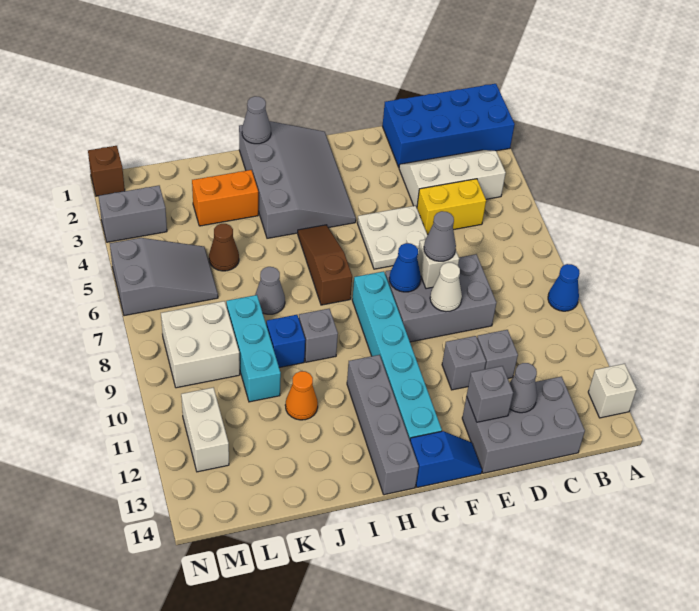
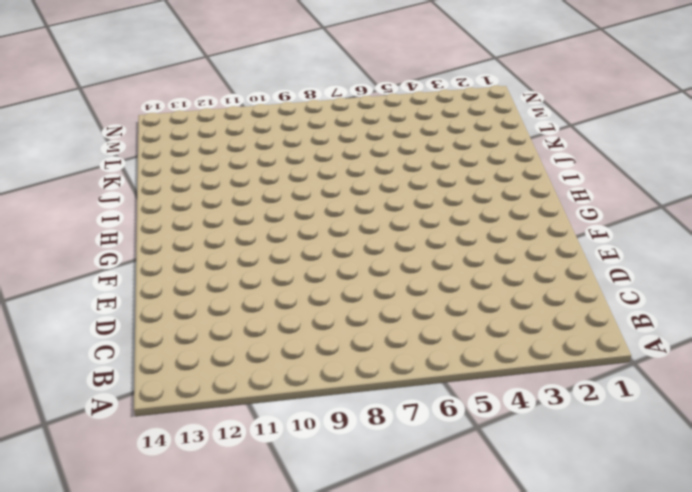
none -> blue 2x4 brick [383,84,515,167]
none -> blue 1x1 cone [548,264,580,311]
none -> white 1x1 brick [588,364,637,418]
none -> white 2x3 slope [399,150,506,207]

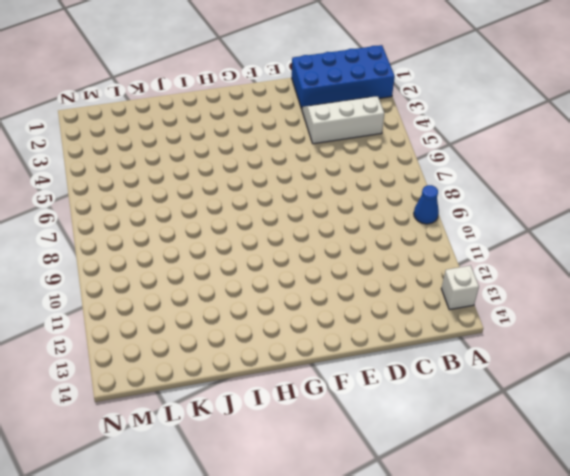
none -> yellow 1x2 brick [417,179,486,234]
none -> grey 2x3 brick [462,377,585,473]
none -> grey 2x3 brick [385,254,496,342]
none -> grey 1x1 brick [477,330,518,378]

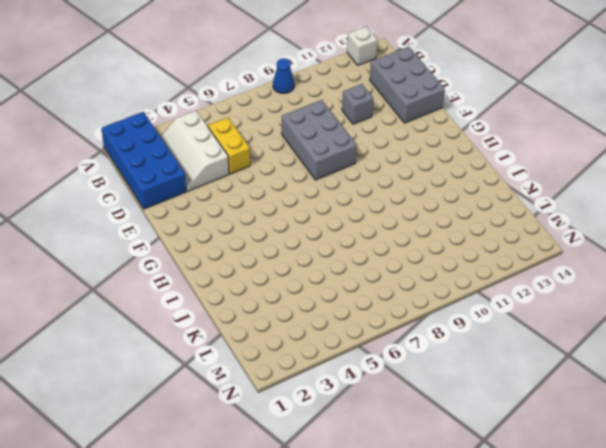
none -> white 2x2 plate [357,206,428,269]
none -> grey 1x1 brick [442,336,486,390]
none -> blue 1x2 slope [410,431,482,487]
none -> grey 3x4 slope [239,121,356,238]

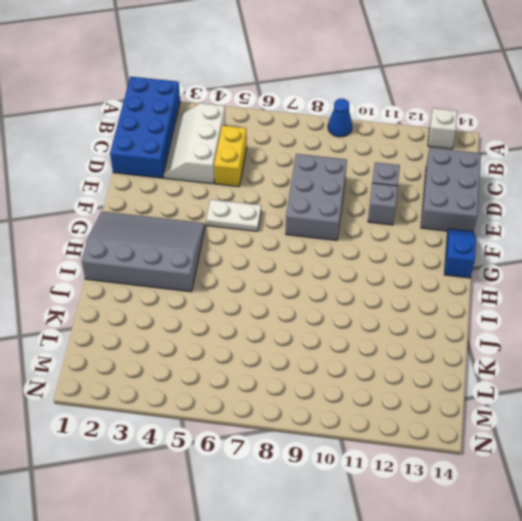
white 1x2 plate [206,200,261,231] -> white 2x2 plate [357,206,428,269]
none -> cyan 1x6 brick [352,271,442,440]
none -> brown 1x3 slope [298,225,352,305]
none -> grey 1x4 brick [347,355,419,495]
none -> grey 1x1 brick [299,309,338,362]

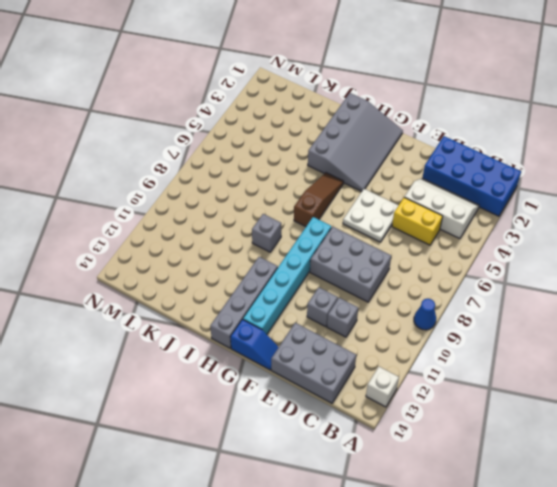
none -> orange 1x2 brick [192,170,258,226]
none -> grey 1x1 cone [255,267,285,314]
none -> blue 1x1 brick [266,315,305,368]
none -> orange 1x1 cone [285,371,318,420]

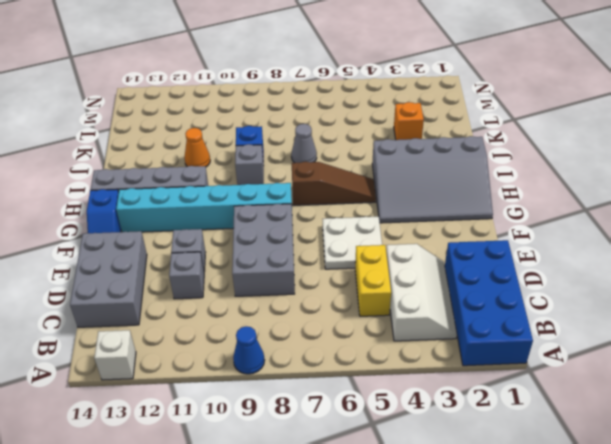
orange 1x1 brick [394,102,424,140] -> orange 1x2 brick [192,170,258,226]
none -> brown 1x1 cone [209,224,239,271]
none -> cyan 1x3 brick [226,295,281,402]
none -> grey 2x3 slope [110,238,218,316]
none -> white 2x2 brick [161,301,240,388]

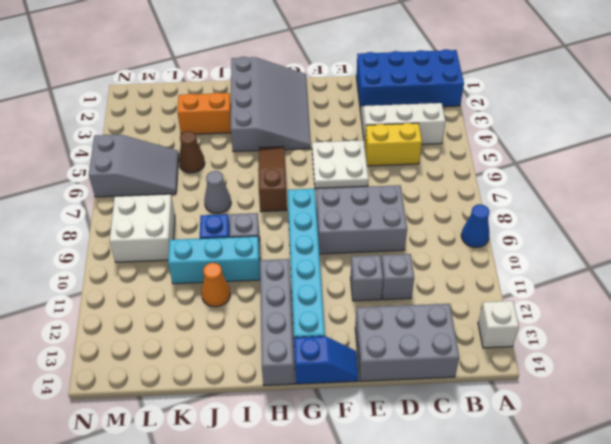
cyan 1x3 brick [168,236,260,284] -> cyan 1x3 brick turned to [226,295,281,402]
none -> grey 1x2 brick [99,186,167,242]
none -> white 1x2 brick [181,388,229,472]
none -> brown 1x1 brick [88,146,125,196]
none -> grey 1x1 cone [510,363,537,413]

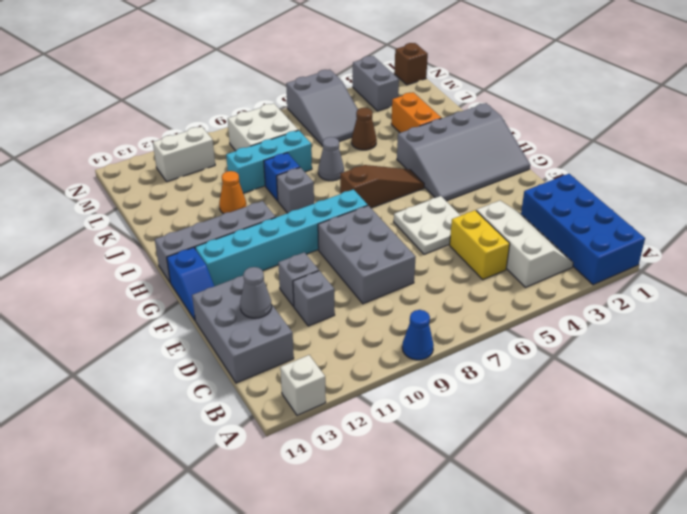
none -> white 1x1 brick [417,240,459,289]
none -> white 1x1 cone [430,263,462,312]
none -> grey 1x1 brick [467,366,513,422]
none -> blue 1x1 cone [389,243,421,292]

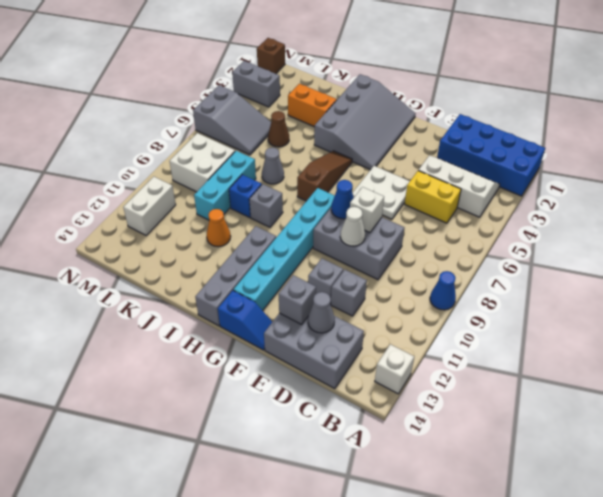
none -> grey 1x1 cone [242,96,271,144]
none -> grey 1x1 cone [424,211,456,261]

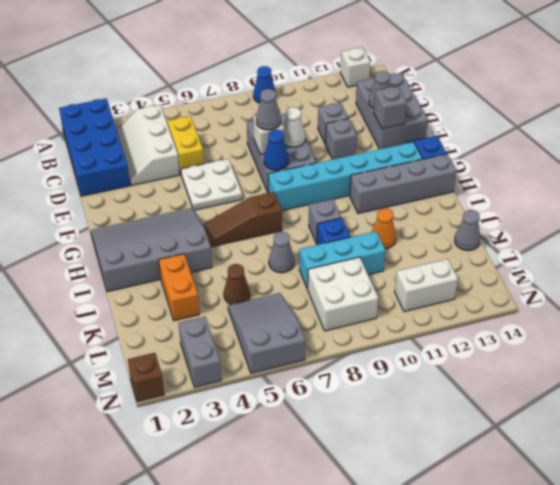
grey 1x1 cone [454,210,480,251] -> grey 1x1 cone moved to [242,96,271,144]

